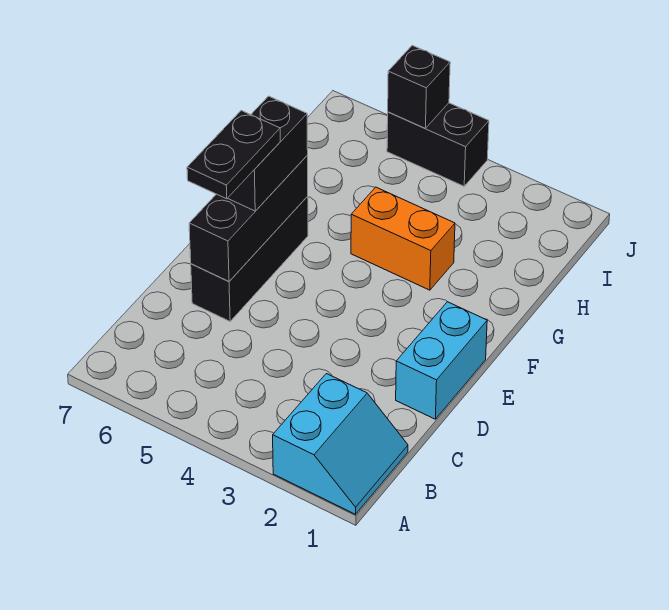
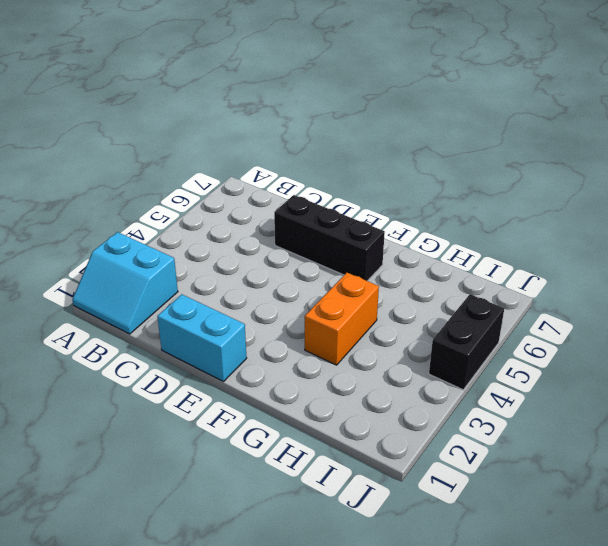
none -> black 1x3 brick [189,156,308,281]
none -> black 1x1 brick [388,45,450,128]

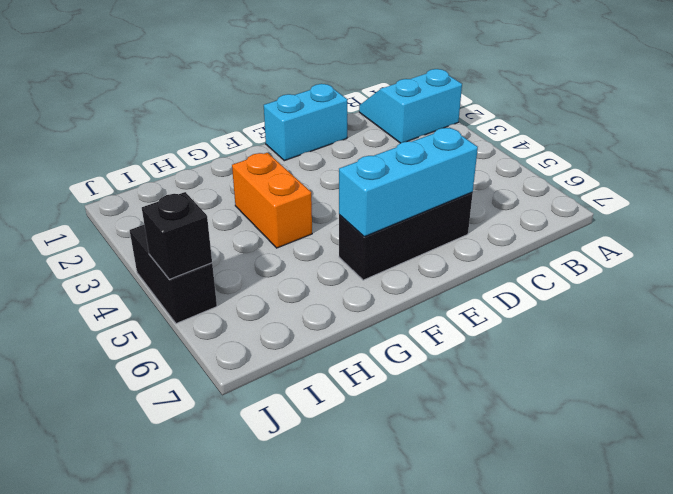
cyan 1x3 brick [339,128,478,237] -> black 1x3 brick [189,156,308,281]
none -> black 1x2 brick [228,96,308,211]
none -> black 1x2 plate [187,111,280,199]

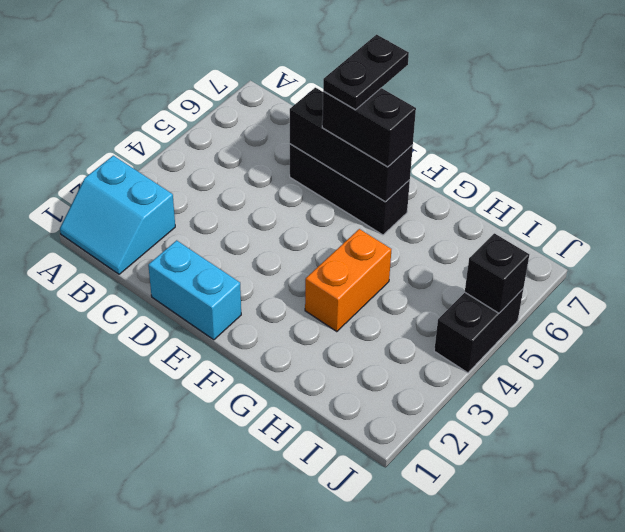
black 1x2 plate [323,35,409,110] -> black 1x2 plate turned to [187,111,280,199]

